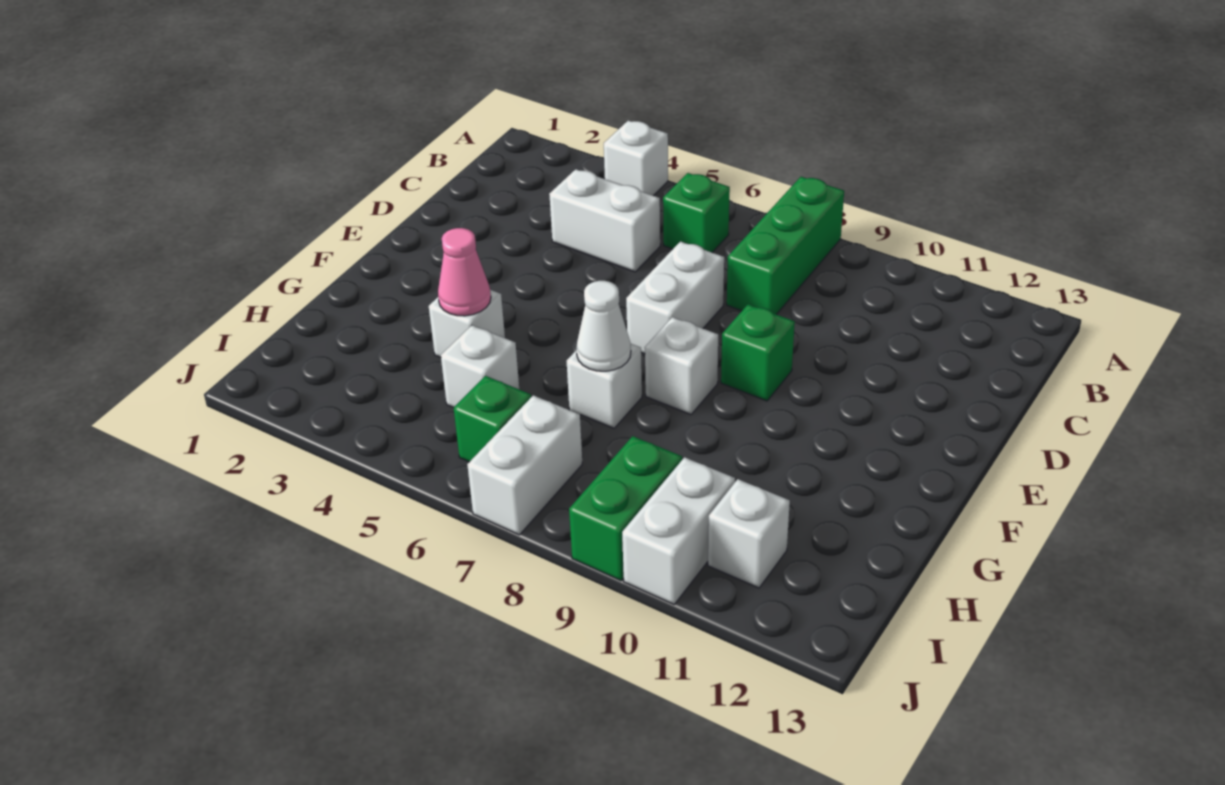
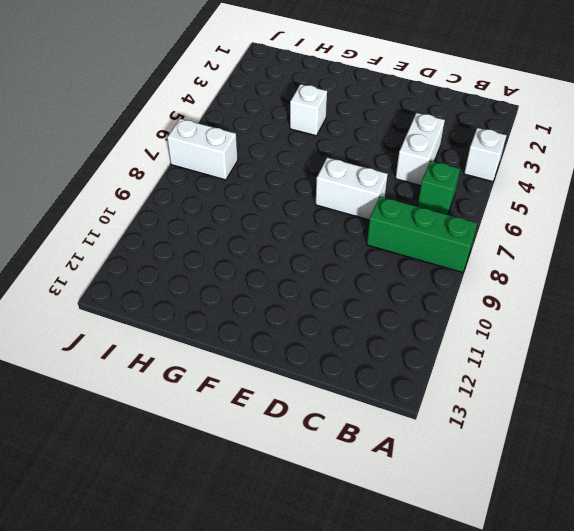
none -> green 1x1 brick [721,304,795,401]
none -> white 1x1 brick [645,317,718,414]
none -> white 1x1 brick [567,344,642,428]

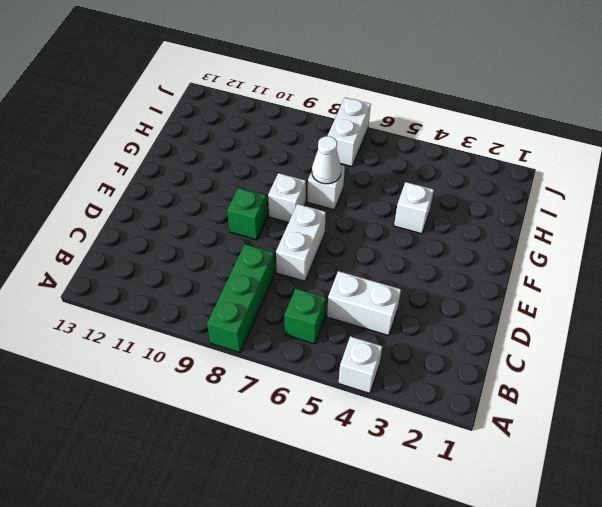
none -> white 1x1 brick [441,325,519,408]
none -> green 1x1 brick [454,376,531,462]
none -> green 1x2 brick [569,436,682,581]

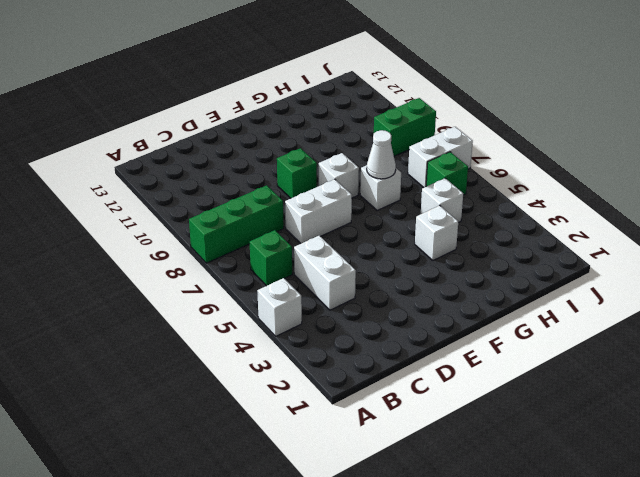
none -> white 1x2 brick [622,457,735,604]
none -> white 1x1 brick [708,479,790,588]
none -> pink 1x1 cone [438,228,491,316]

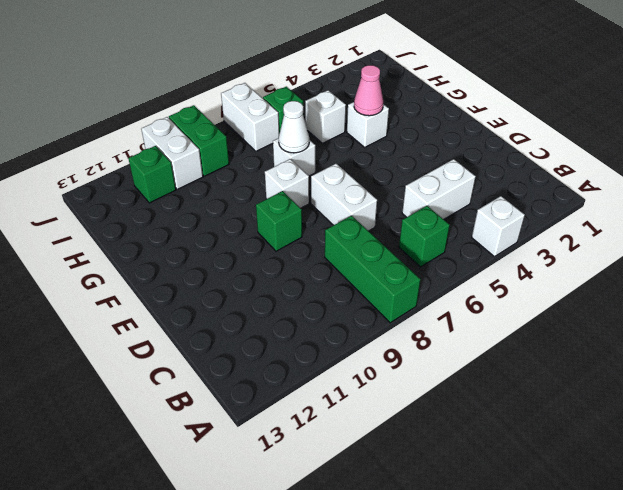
green 1x1 brick [128,146,176,203] -> white 1x1 brick [708,479,790,588]

